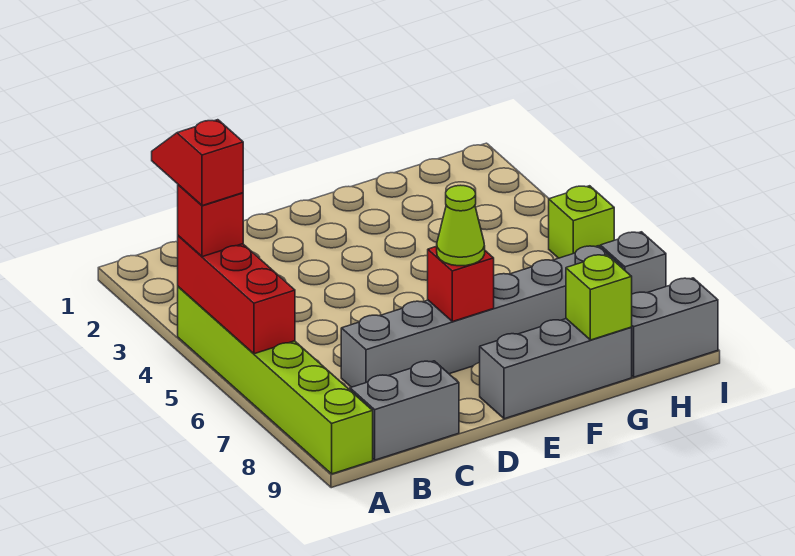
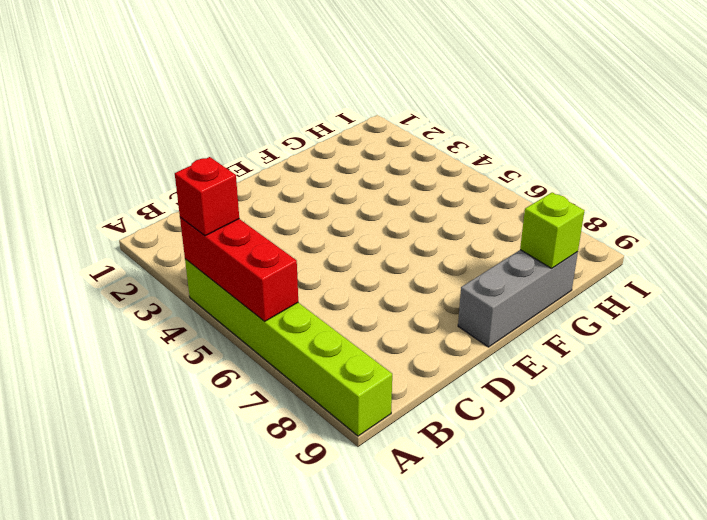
none -> grey 1x2 brick [350,361,459,460]
none -> grey 1x6 brick [341,246,623,387]
none -> grey 1x2 brick [631,278,718,377]

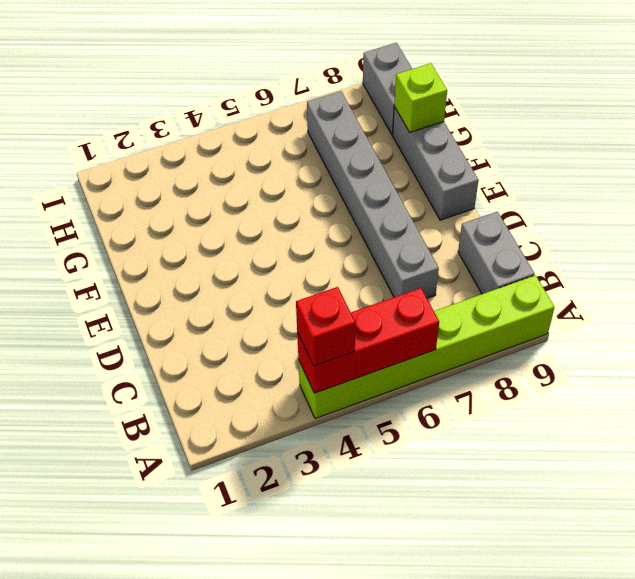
none -> lime 1x1 brick [549,186,614,258]
none -> grey 1x1 brick [600,232,666,294]
none -> red 1x1 brick [428,246,494,322]

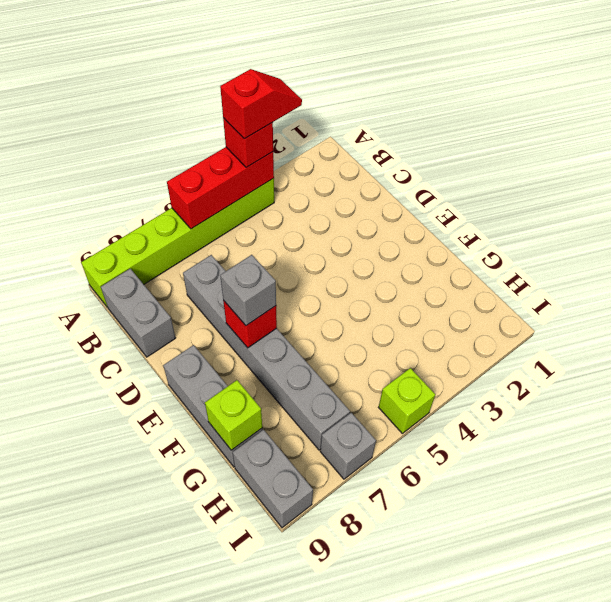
grey 1x1 brick [220,255,276,326] -> lime 1x1 cone [437,185,485,266]

